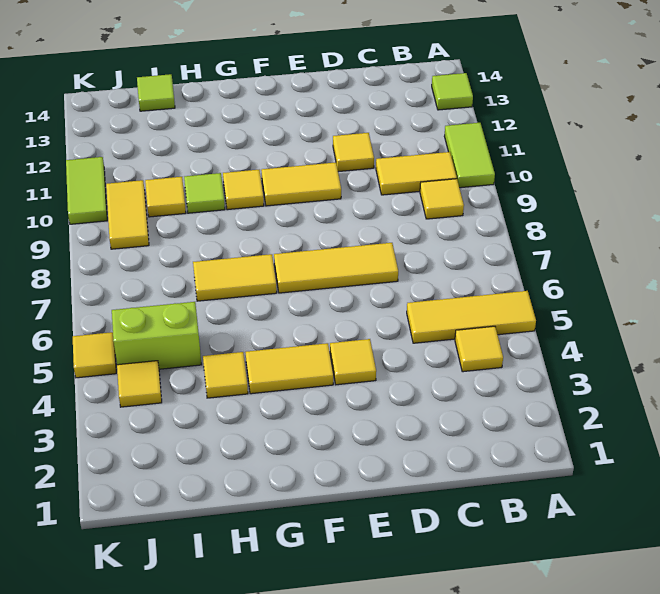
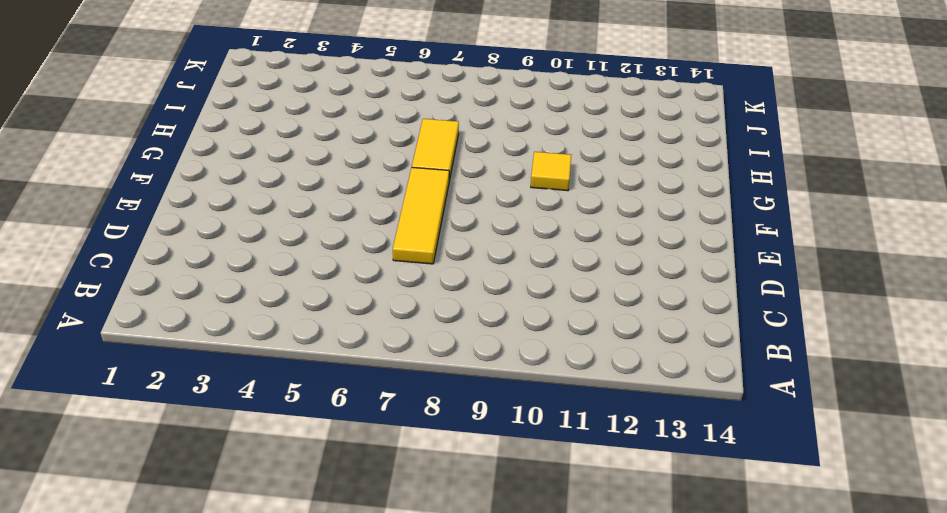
none -> yellow 1x3 tile [407,291,536,343]
none -> lime 1x2 tile [444,123,495,188]
none -> lime 1x1 tile [432,73,473,110]

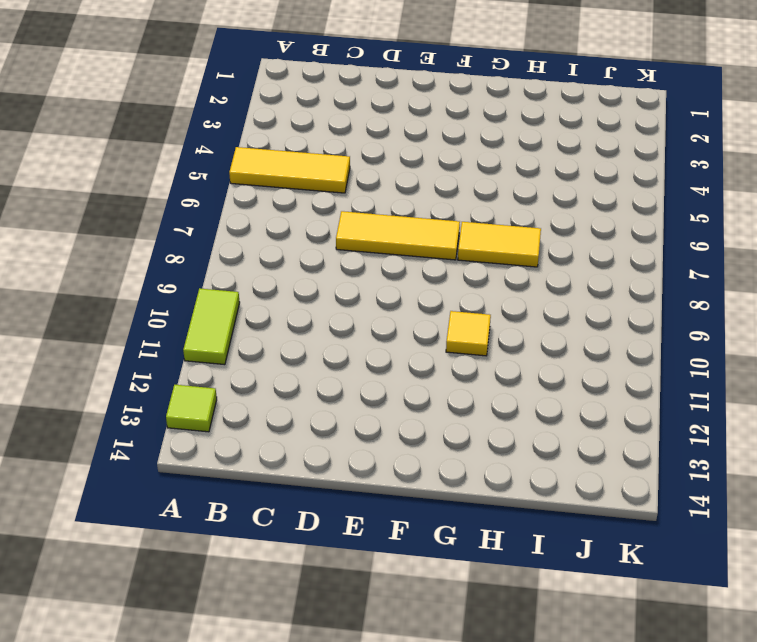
none -> yellow 1x1 tile [455,326,503,372]
none -> yellow 1x1 tile [420,179,464,219]
none -> yellow 1x2 tile [376,152,457,195]

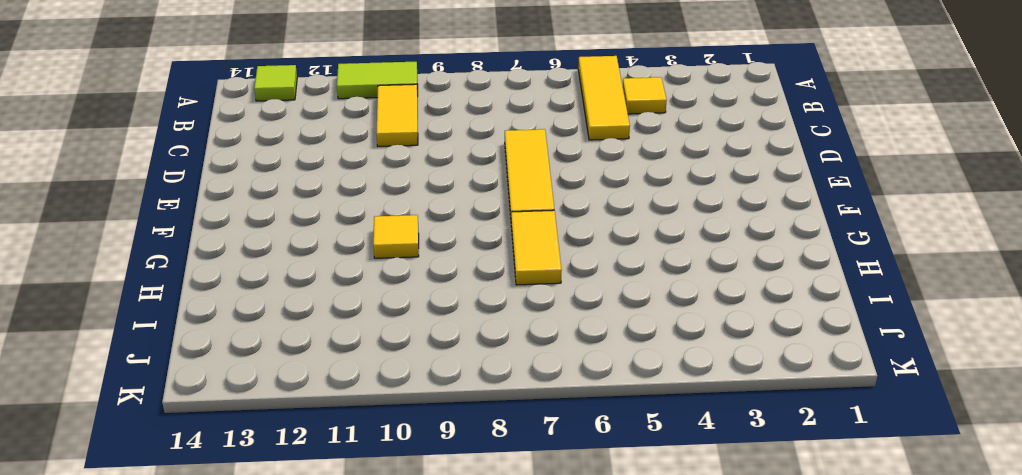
none -> yellow 1x1 tile [420,179,464,219]
none -> yellow 1x1 tile [333,133,374,172]
none -> yellow 1x1 tile [330,339,376,385]

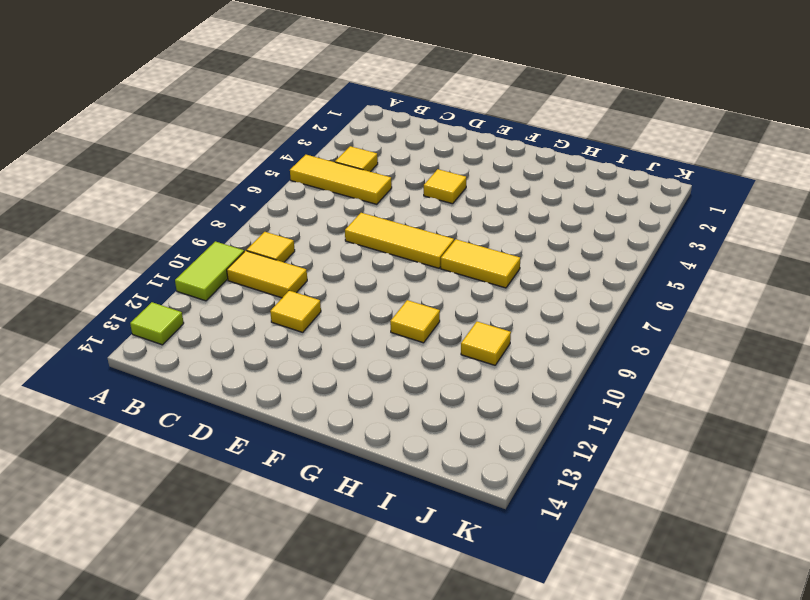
none -> yellow 1x2 tile [261,162,341,206]
none -> yellow 1x2 tile [246,343,333,394]
none -> yellow 1x1 tile [203,352,248,398]

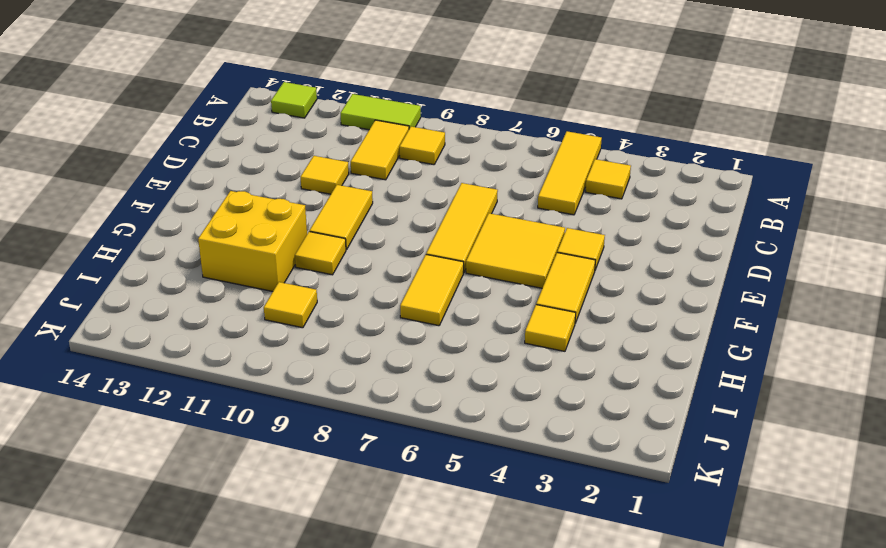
yellow 2x2 tile [466,213,565,288] -> none
yellow 2x2 brick [198,191,307,291] -> none
none -> lime 1x1 tile [184,173,225,213]
none -> lime 1x2 brick [112,302,202,369]
none -> lime 1x1 tile [137,74,175,111]

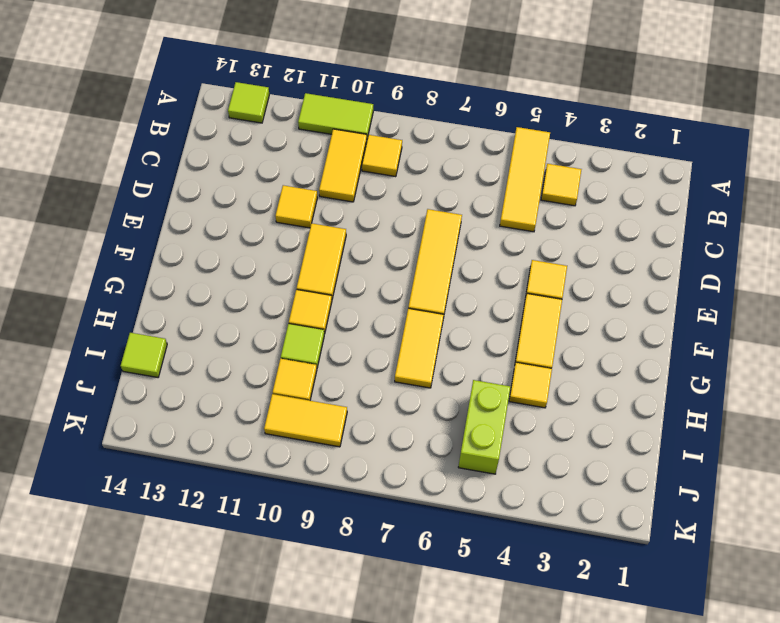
none -> yellow 1x1 tile [117,361,162,407]
none -> yellow 1x1 tile [73,332,116,378]
none -> lime 1x2 tile [66,157,107,224]

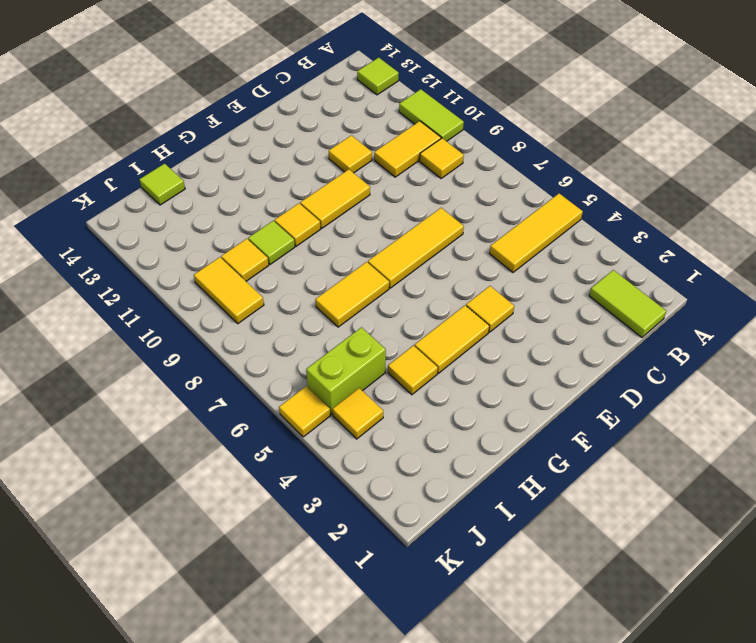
lime 1x2 tile [589,270,666,337] -> lime 1x2 tile moved to [66,157,107,224]
none -> yellow 1x1 tile [455,326,503,372]

